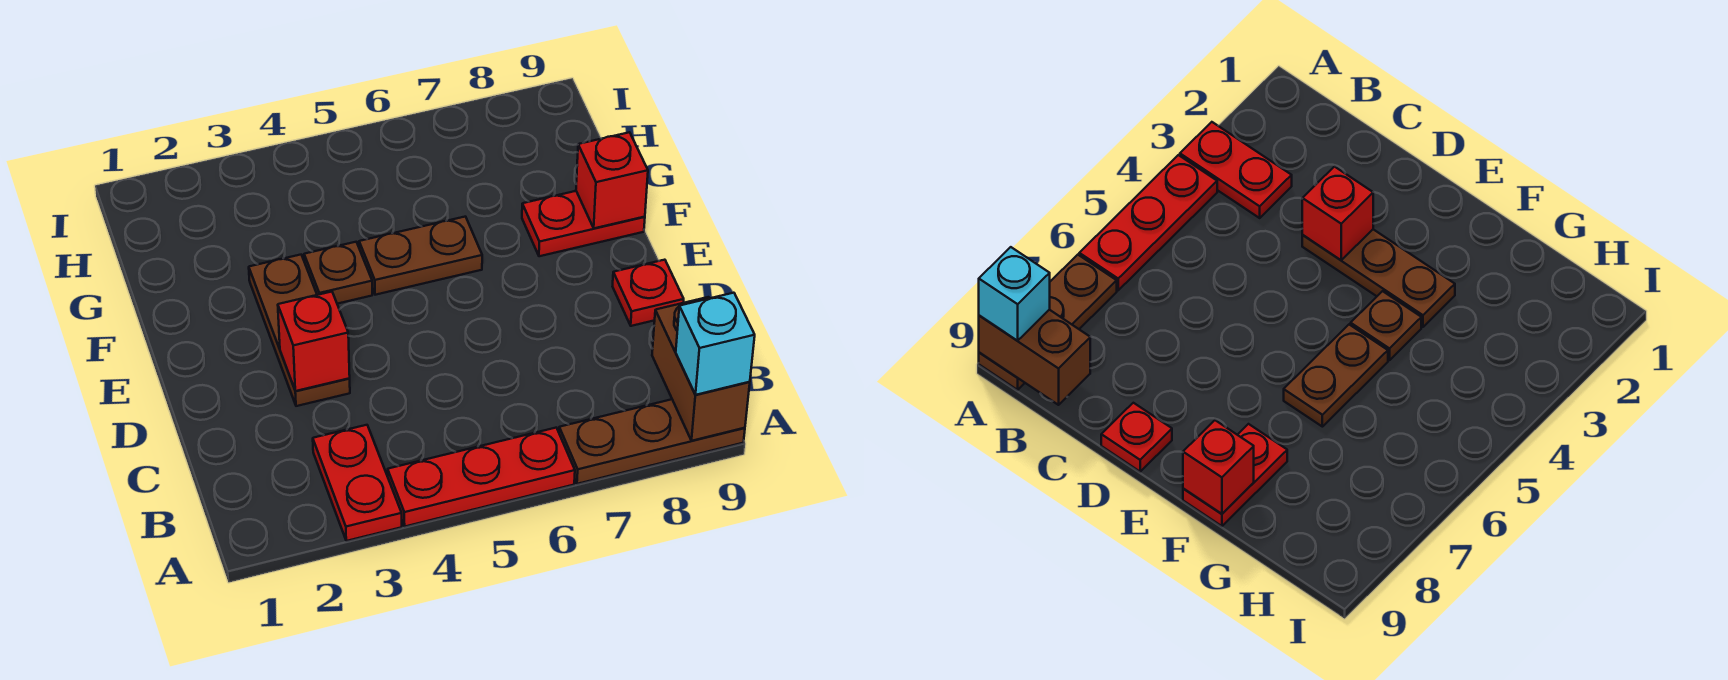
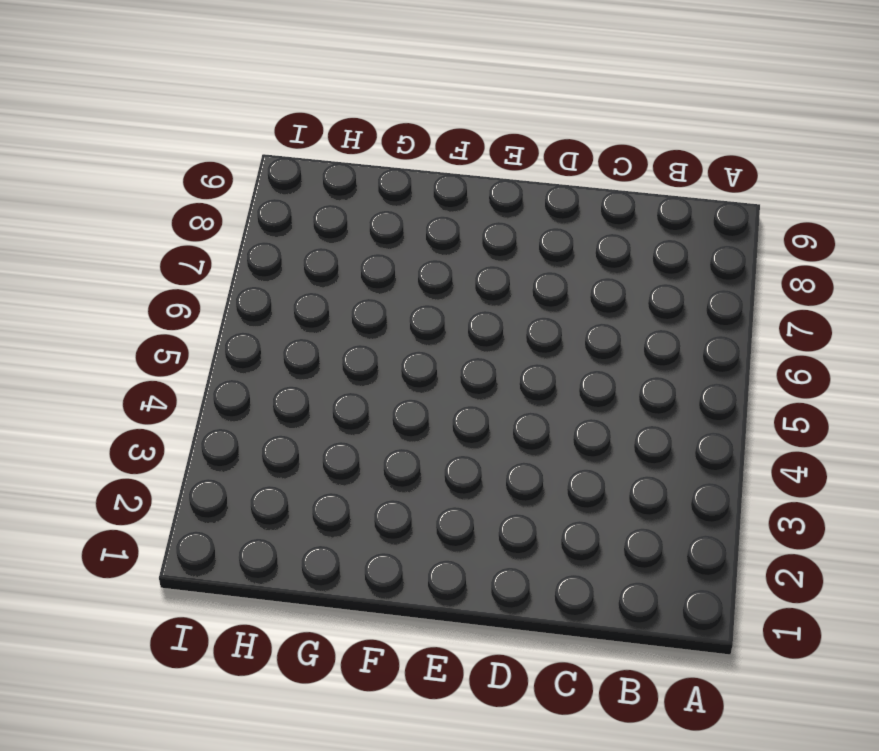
none -> red 1x2 plate [313,425,402,541]
none -> red 1x3 plate [388,428,575,526]
none -> brown 1x3 plate [559,399,745,484]

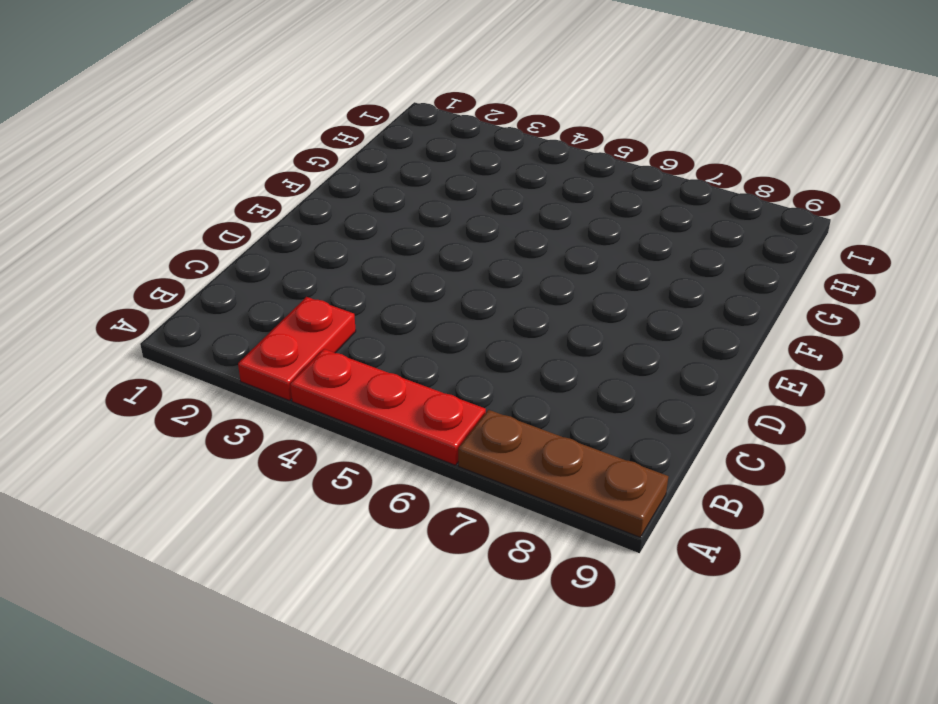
none -> brown 1x3 plate [249,255,350,406]
none -> red 1x1 plate [613,260,684,326]
none -> brown 1x1 plate [304,242,372,304]

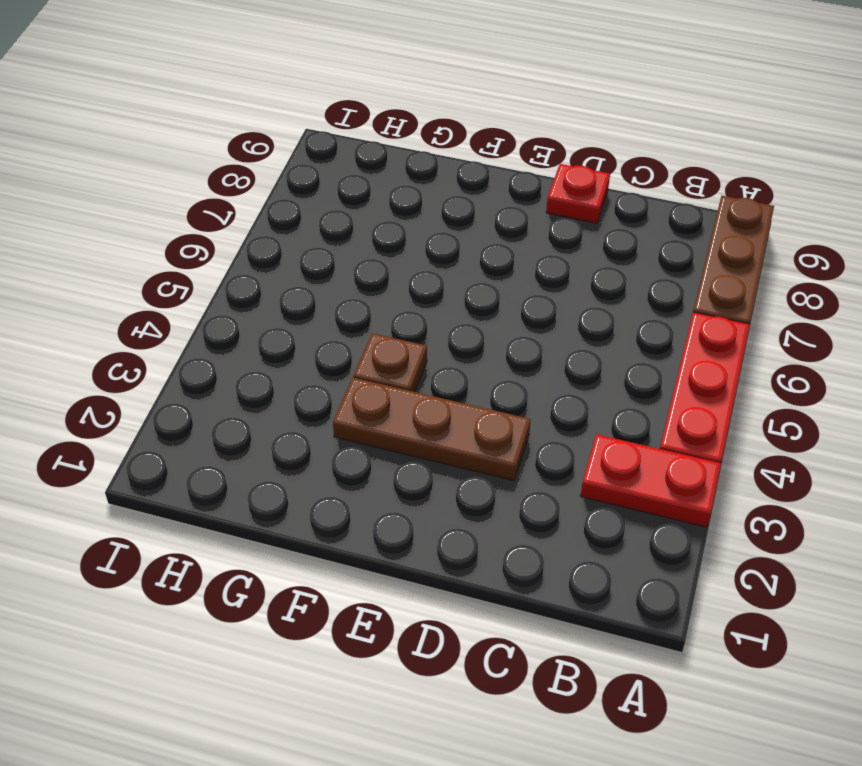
none -> brown 1x2 plate [359,217,482,295]
none -> red 1x2 plate [522,191,645,256]
none -> brown 1x2 brick [652,297,750,441]

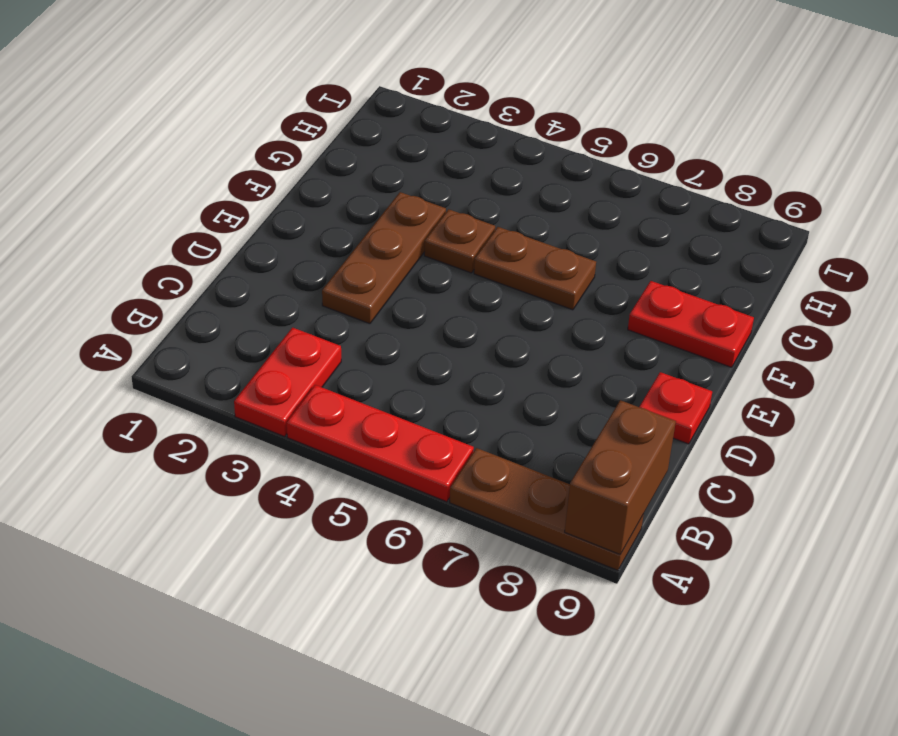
none -> red 1x1 brick [278,292,350,391]
none -> red 1x1 brick [576,132,648,228]
none -> cyan 1x1 brick [676,293,755,395]

